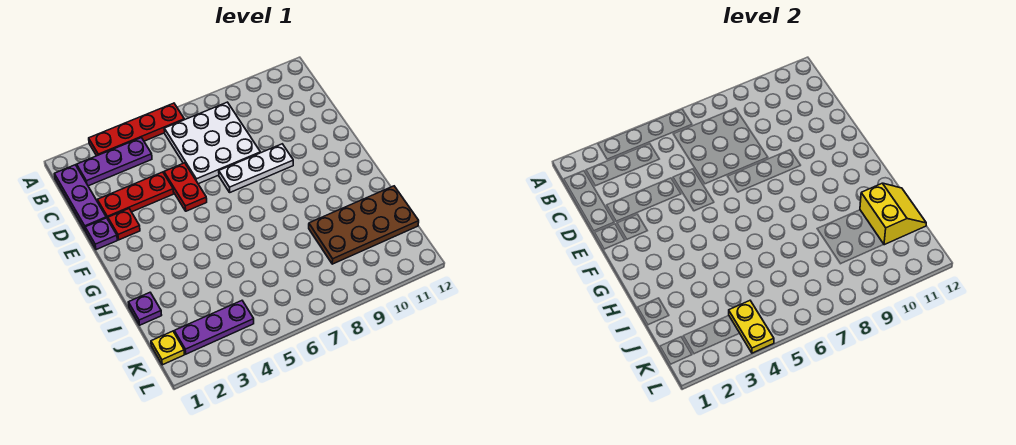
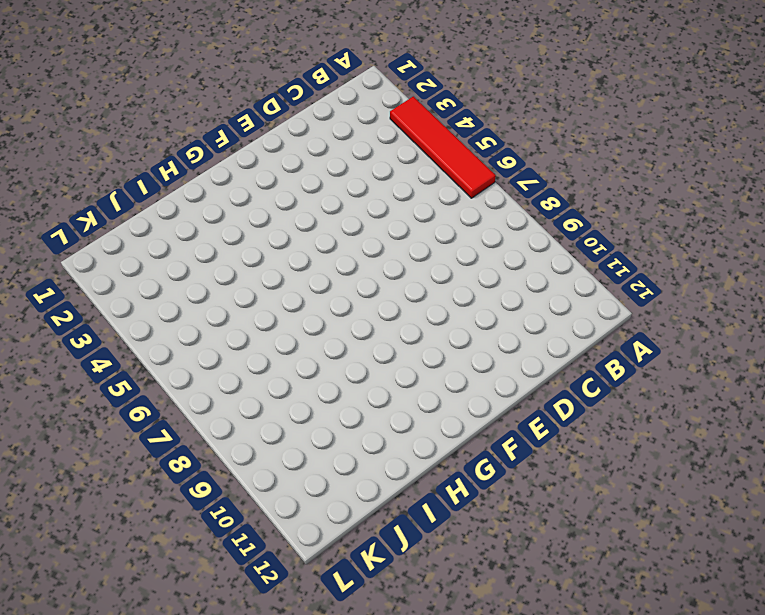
red 1x4 tile [390,96,496,198] -> red 1x4 plate [89,103,184,156]
none -> purple 1x3 plate [54,165,106,231]
none -> purple 1x3 plate [77,138,152,186]
none -> white 3x3 plate [164,102,260,184]

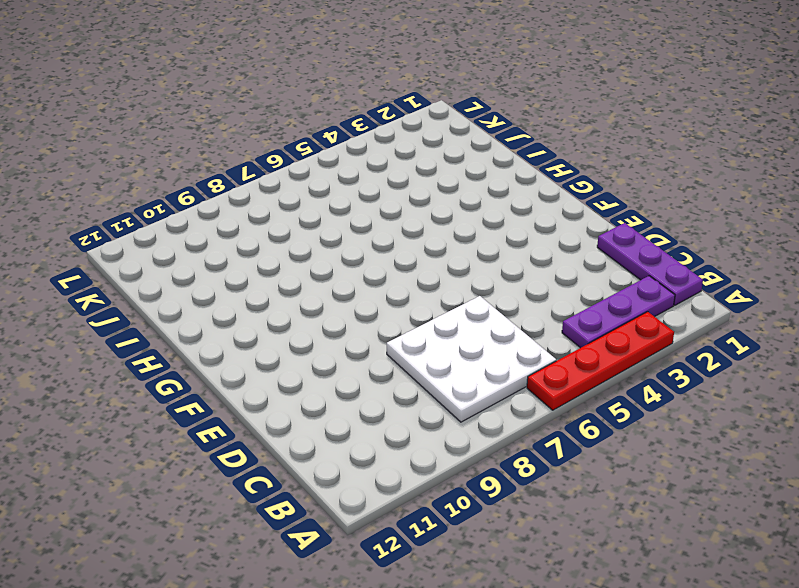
none -> red 1x3 plate [97,172,174,219]
none -> red 1x2 plate [164,163,207,211]
none -> purple 1x1 plate [85,218,117,250]

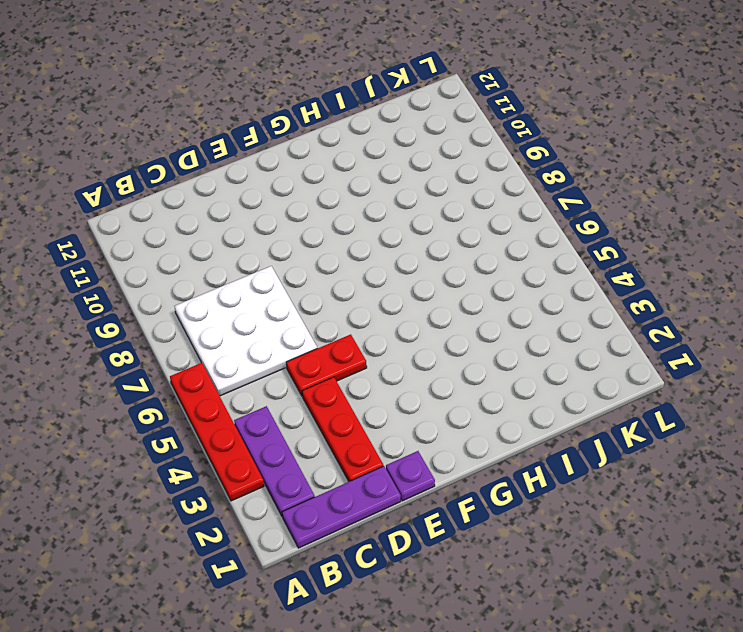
none -> red 1x1 plate [108,209,140,240]
none -> white 1x3 plate [219,144,293,192]
none -> purple 1x1 plate [128,293,162,325]

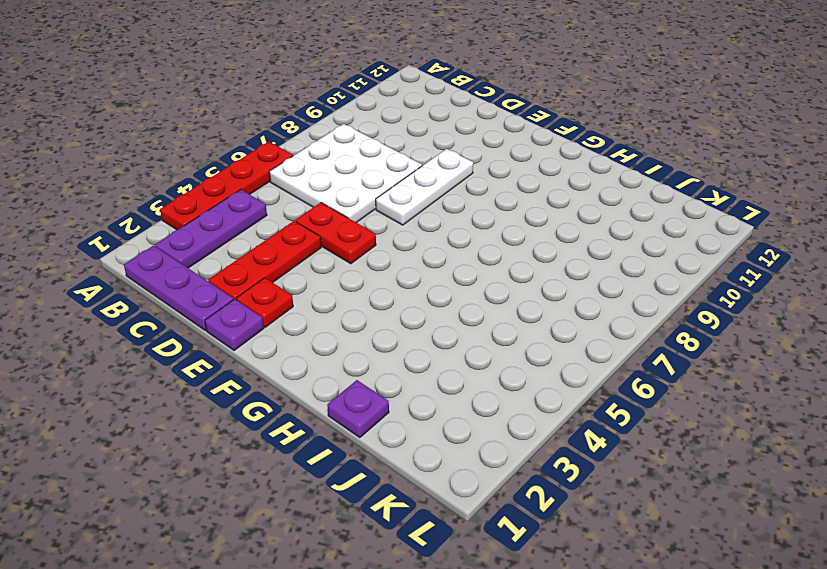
none -> brown 2x4 plate [309,186,419,264]
none -> yellow 1x1 plate [151,331,185,365]
none -> purple 1x3 plate [174,301,254,354]

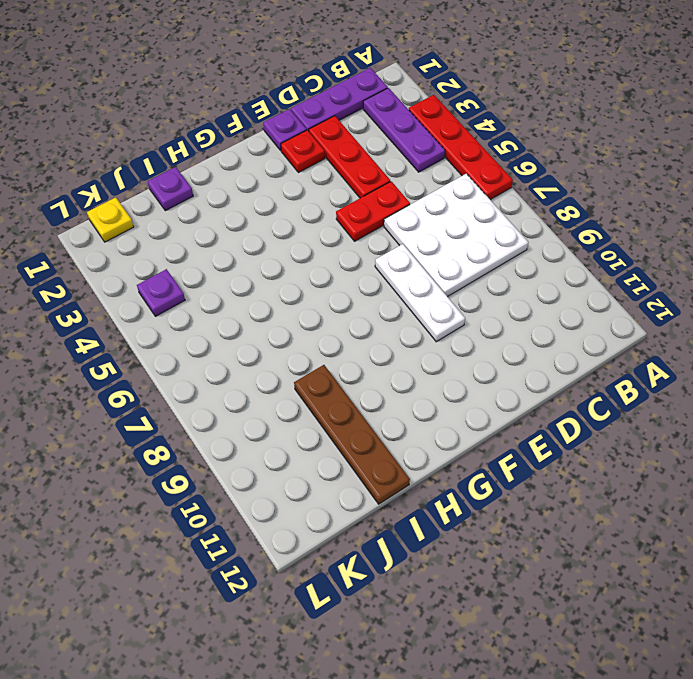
brown 1x4 plate [294,365,410,504] -> brown 2x4 plate [309,186,419,264]
purple 1x1 plate [137,269,185,316] -> purple 1x3 plate [174,301,254,354]
none -> yellow 2x2 slope [860,183,926,245]
none -> yellow 1x2 plate [729,301,774,353]

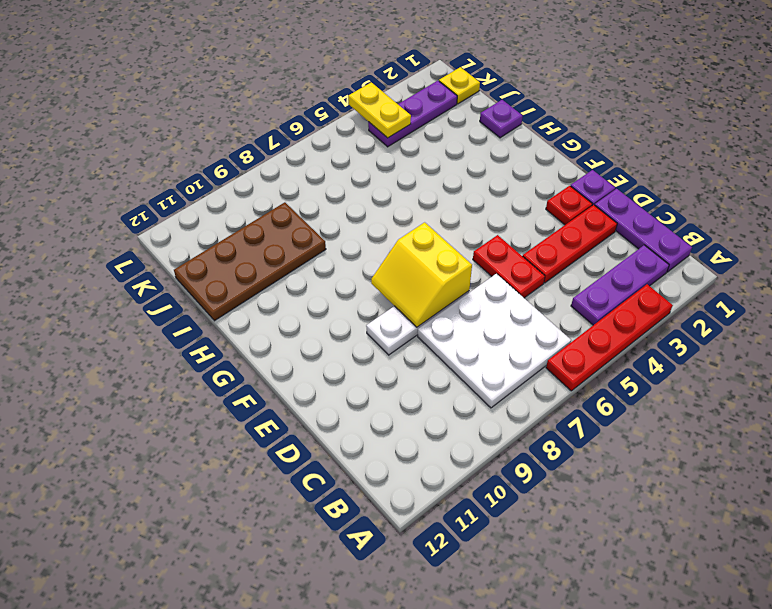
yellow 2x2 slope [371,222,472,327] -> yellow 2x2 slope moved to [860,183,926,245]

